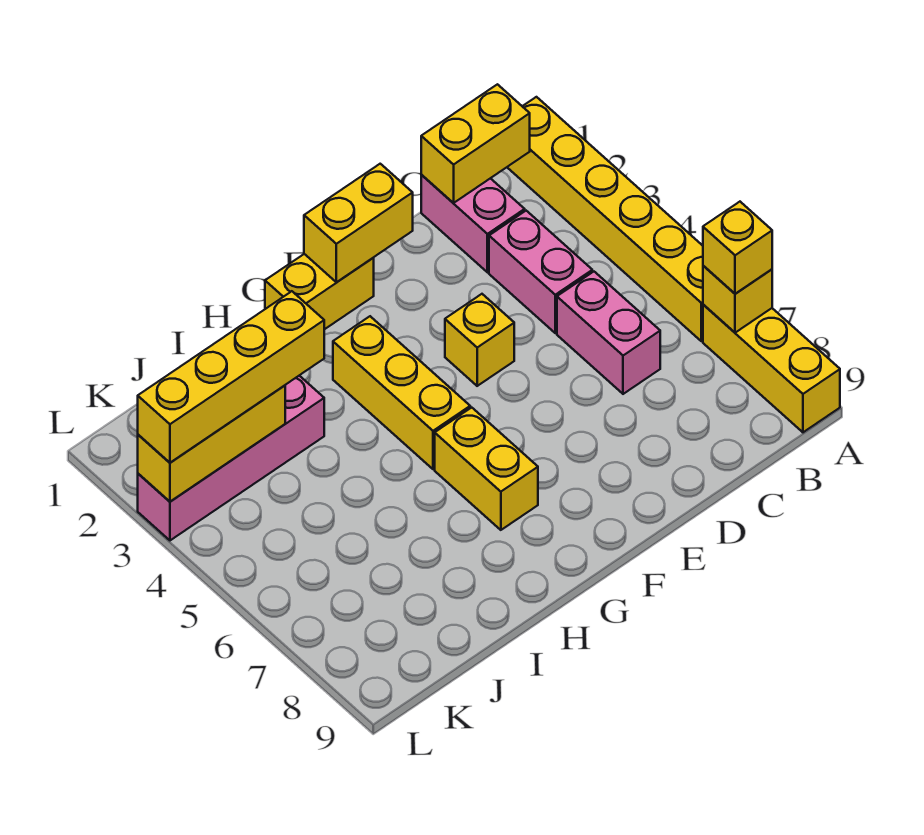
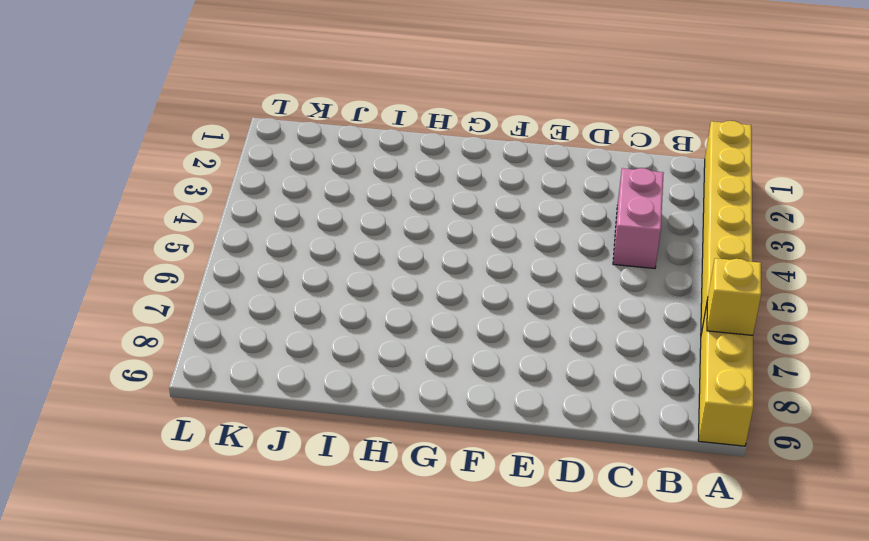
none -> pink 1x2 brick [421,175,525,272]
none -> pink 1x2 brick [557,272,660,394]
none -> yellow 1x1 brick [445,294,514,386]

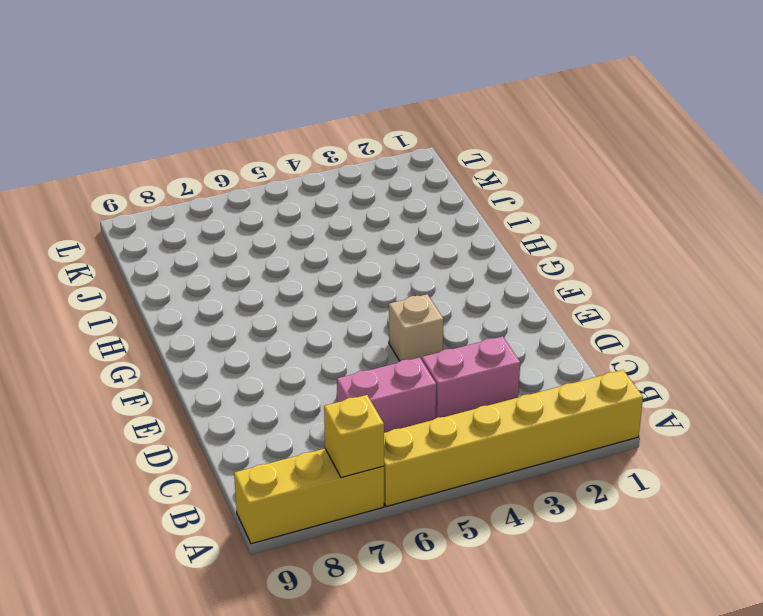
tan 1x1 brick [389,294,443,361] -> yellow 1x1 brick [445,294,514,386]
none -> pink 1x2 brick [421,175,525,272]
none -> yellow 1x2 brick [265,254,374,329]
none -> yellow 1x3 brick [333,316,470,469]

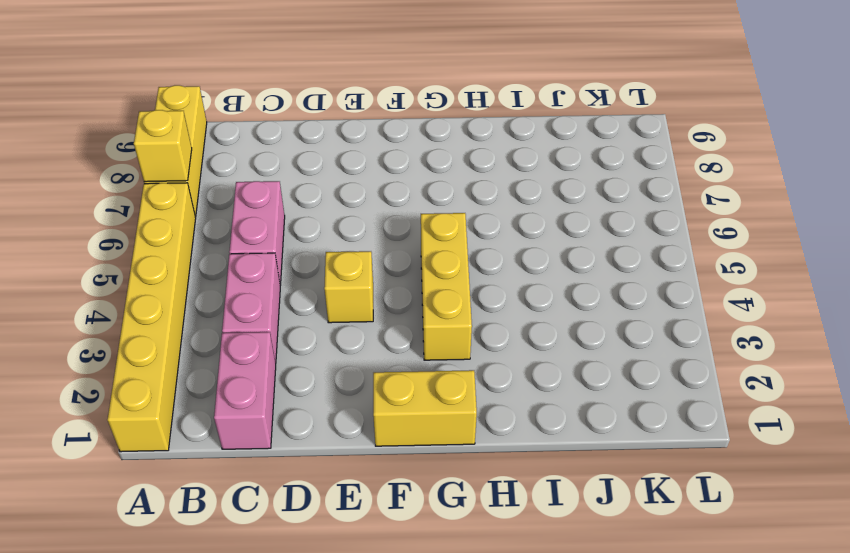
none -> yellow 1x2 brick [435,408,538,530]
none -> pink 1x4 brick [138,376,324,540]
none -> yellow 1x2 brick [421,84,530,203]

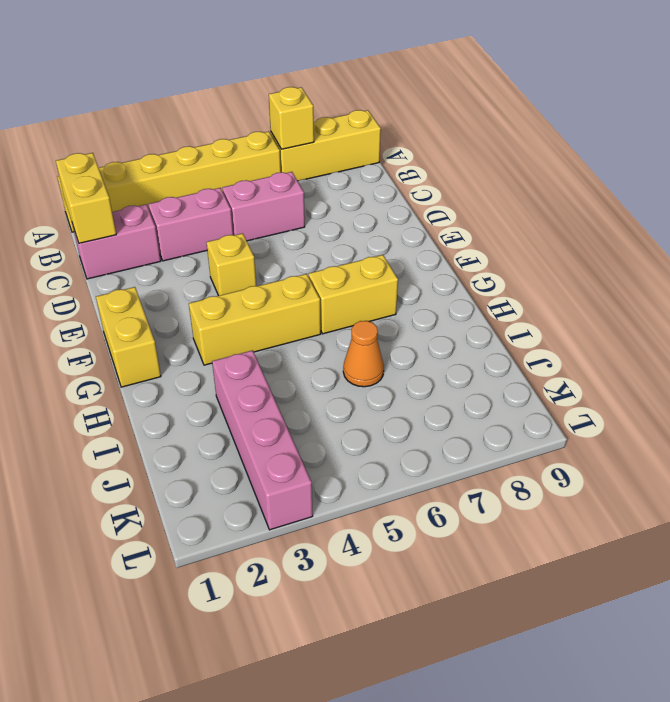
orange 1x1 cone [343,321,384,387] -> none
none -> yellow 1x2 brick [304,164,413,282]
none -> yellow 1x3 brick [138,385,285,502]
none -> yellow 1x1 brick [703,202,772,294]

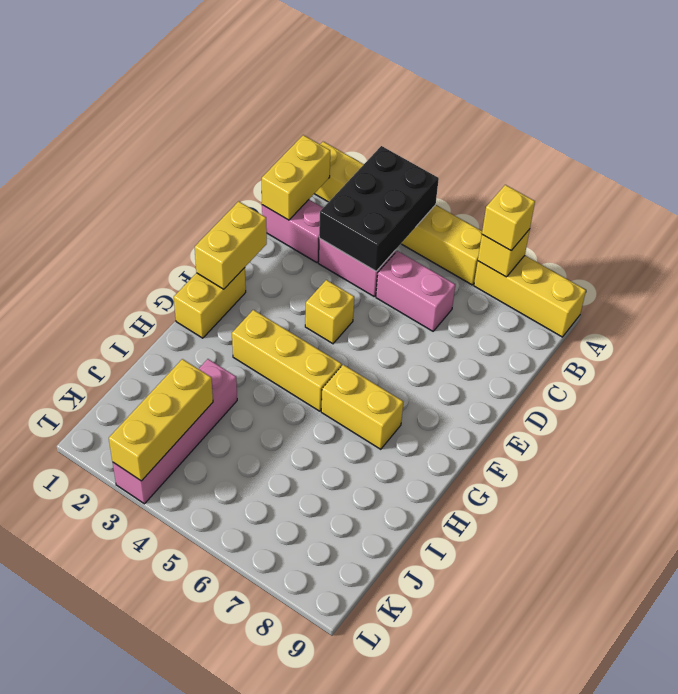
black 2x3 brick [319,146,439,271] -> none
none -> yellow 1x4 brick [138,291,324,463]

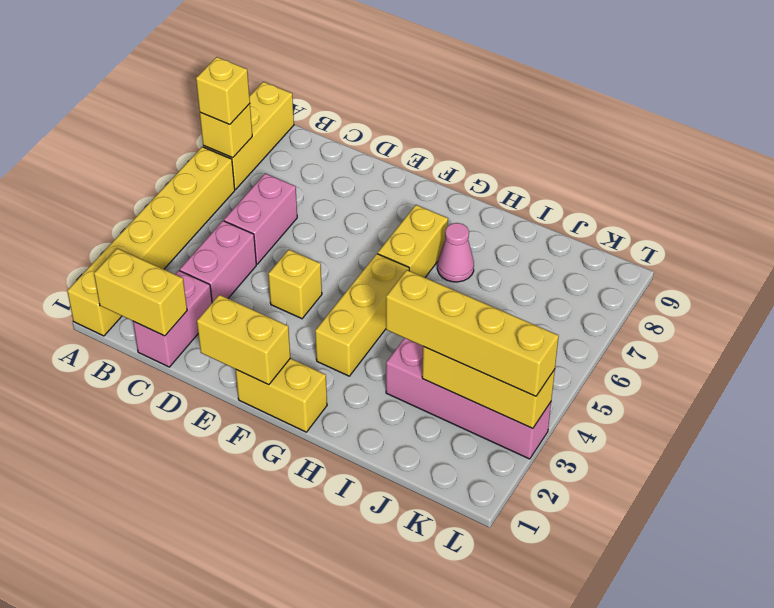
pink 1x1 cone [437,223,474,282] -> none

